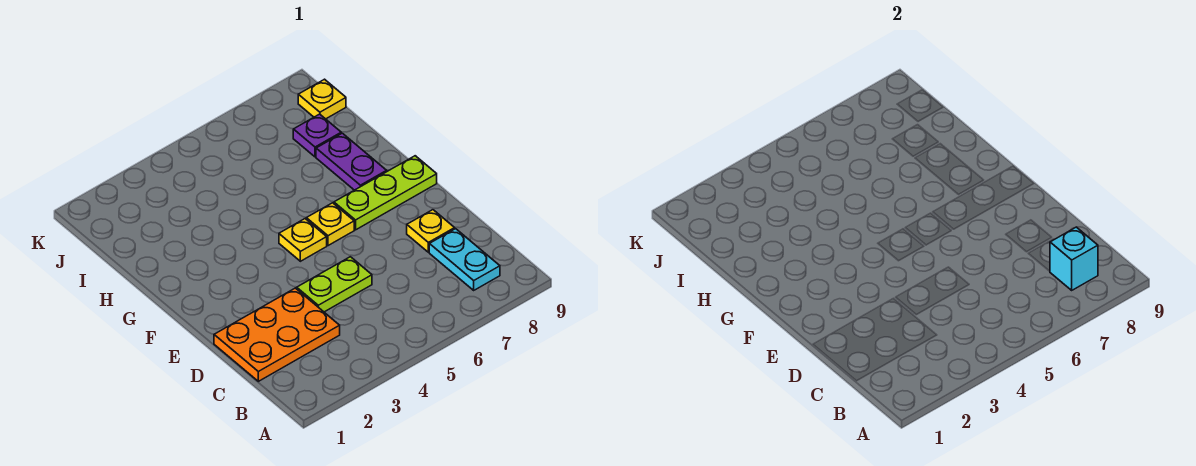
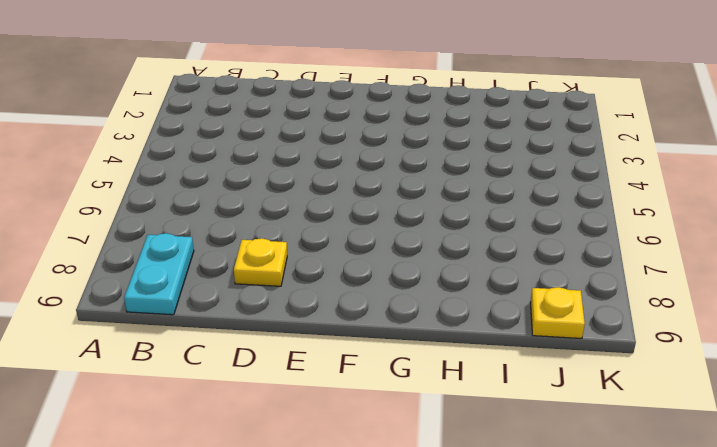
cyan 1x2 plate [124,233,194,315] -> cyan 1x2 plate turned to [429,229,500,290]
none -> orange 2x3 plate [214,288,340,381]
none -> lime 1x2 plate [297,257,372,312]

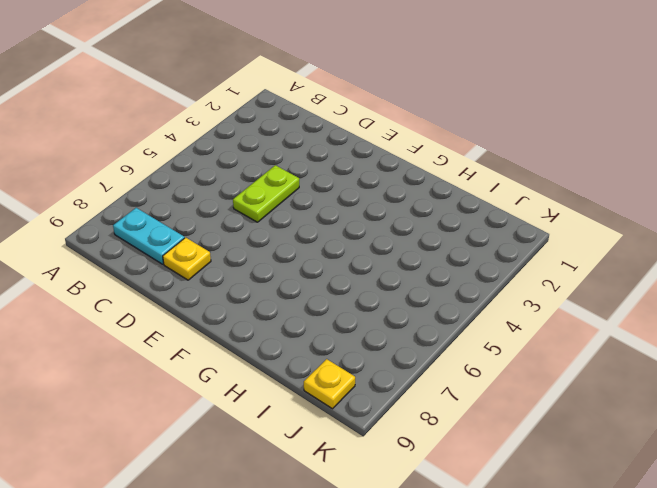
none -> orange 2x3 plate [214,288,340,381]
none -> yellow 1x1 plate [279,219,327,261]

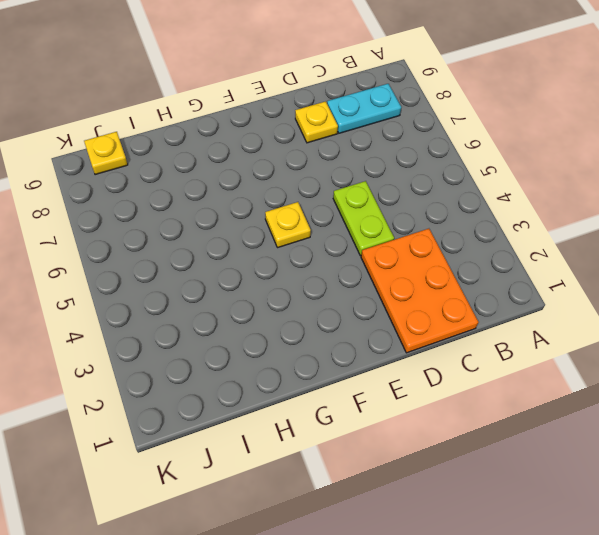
none -> yellow 1x1 plate [306,203,354,246]
none -> lime 1x3 plate [334,156,437,230]

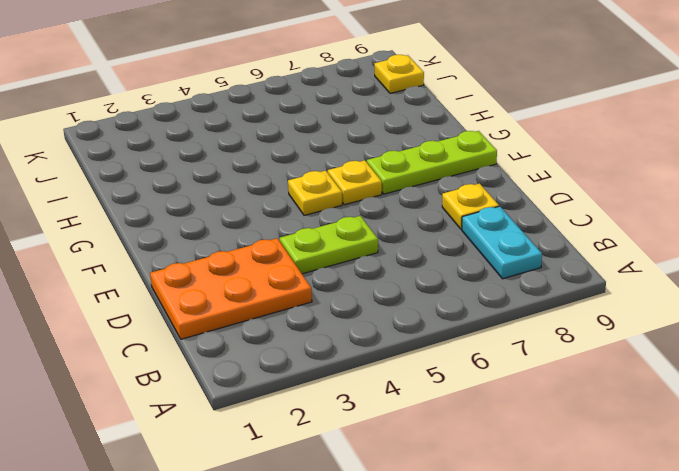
none -> purple 1x2 plate [316,133,387,190]
none -> purple 1x1 plate [293,114,341,157]

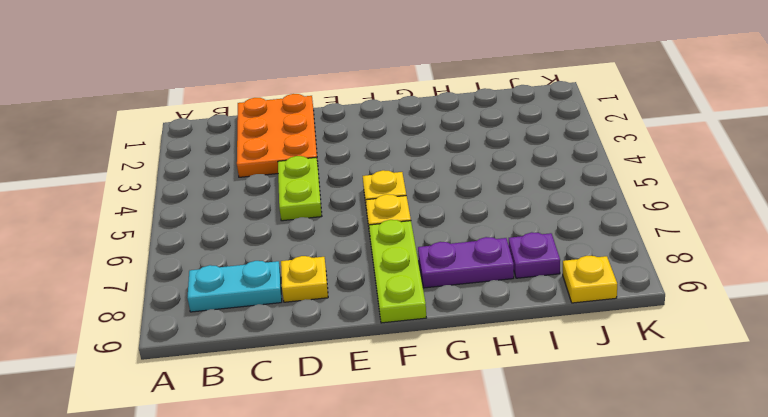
none -> cyan 1x1 brick [1050,227,1098,290]

